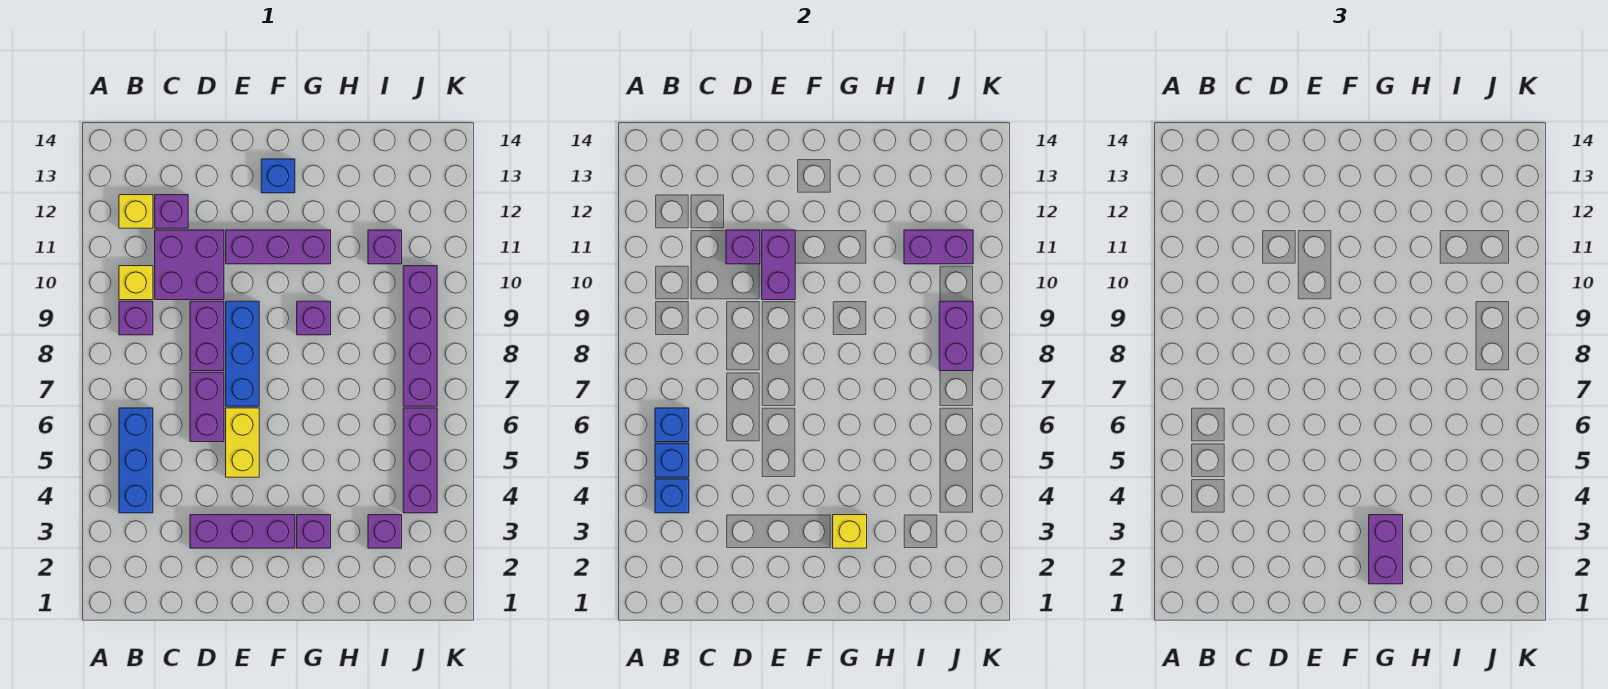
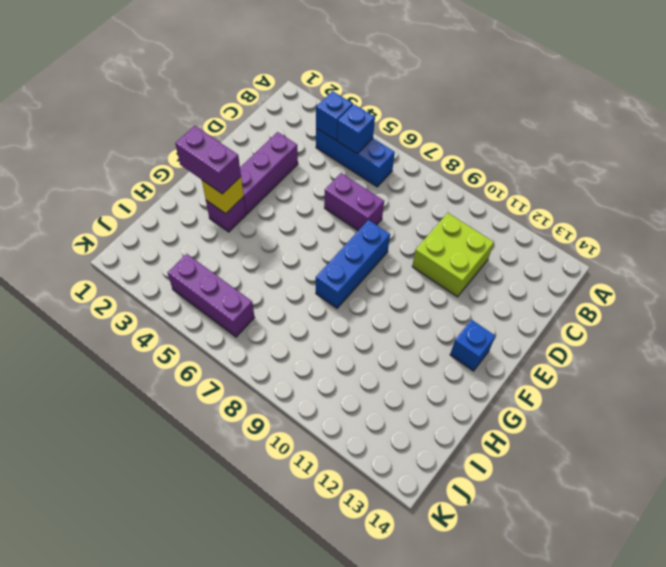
lime 2x2 brick [412,213,494,297] -> purple 2x2 brick [155,230,224,300]
blue 1x3 brick [316,220,390,308] -> blue 1x3 brick turned to [226,301,259,406]
none -> purple 1x1 brick [119,301,153,335]
none -> yellow 1x1 brick [119,266,153,300]
none -> yellow 1x1 brick [119,195,153,228]

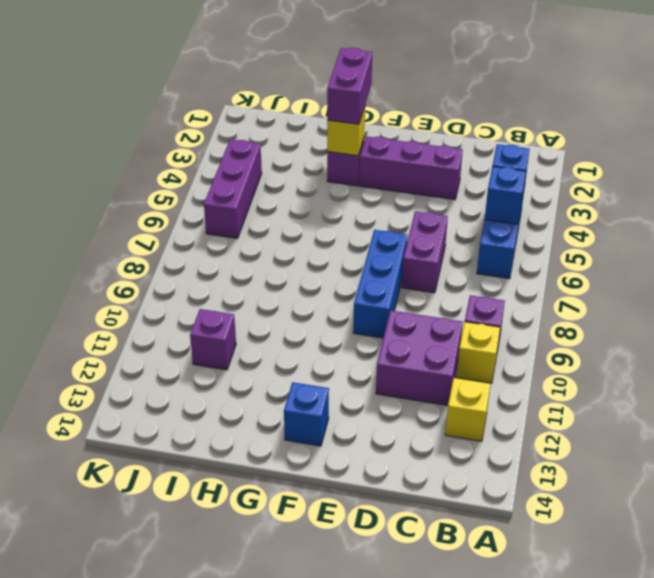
none -> purple 1x1 brick [155,195,188,228]
none -> purple 1x2 brick [190,301,224,371]
none -> yellow 1x2 brick [226,408,259,477]

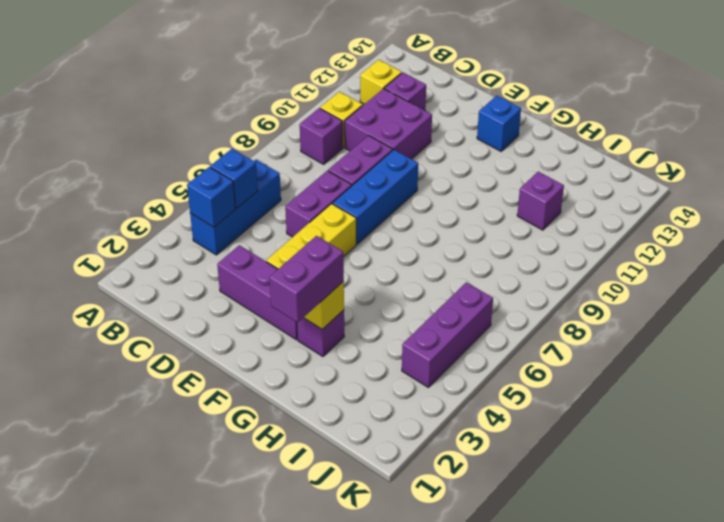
yellow 1x3 brick [266,204,356,269] -> yellow 1x2 brick [226,408,259,477]
none -> purple 1x3 brick [226,230,331,264]
none -> purple 1x1 brick [297,301,331,335]
none -> purple 1x1 brick [368,515,402,548]

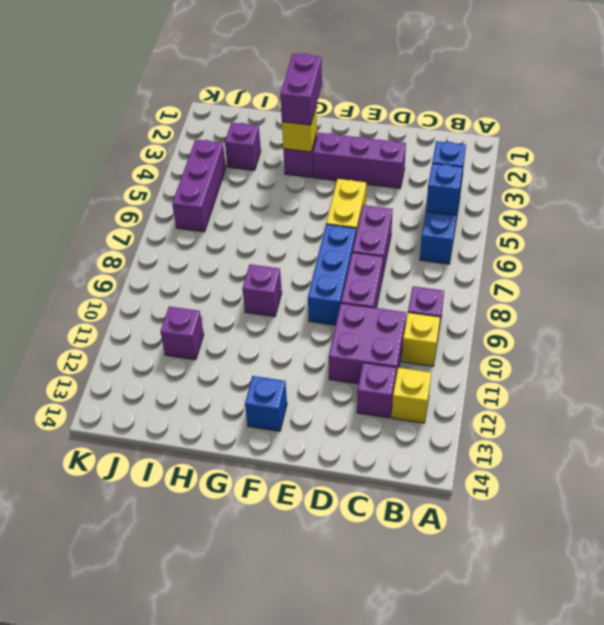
none -> purple 1x3 brick [226,230,331,264]
none -> purple 1x4 brick [403,266,437,406]
none -> blue 1x1 brick [655,408,689,442]

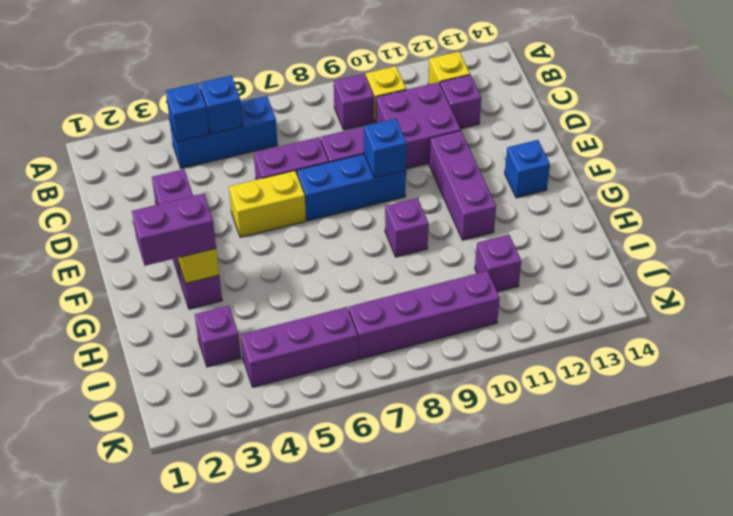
blue 1x1 brick [364,119,407,178] -> blue 1x1 brick moved to [655,408,689,442]
none -> purple 1x1 brick [726,230,760,264]
none -> purple 1x2 brick [762,230,795,300]
none -> purple 1x2 brick [904,230,973,264]

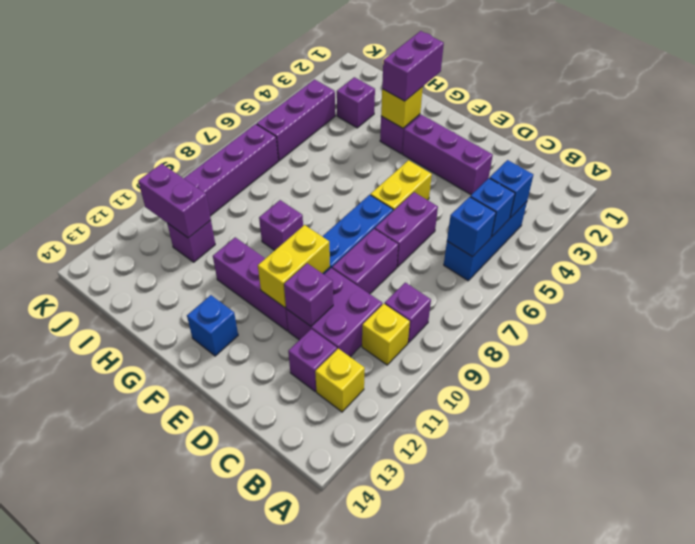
yellow 1x2 brick [258,225,330,308] -> purple 1x2 brick [762,230,795,300]
none -> purple 1x2 brick [939,301,973,371]

